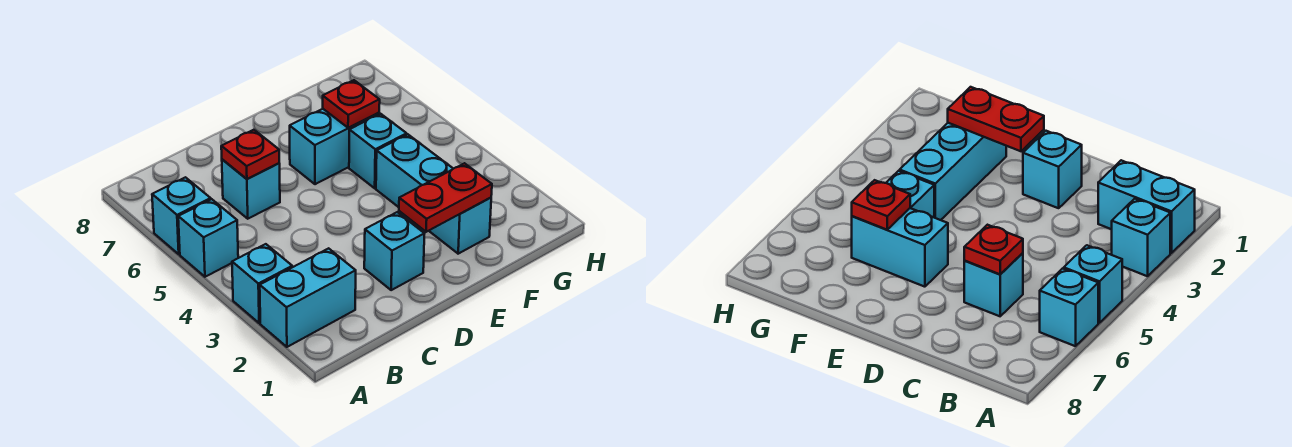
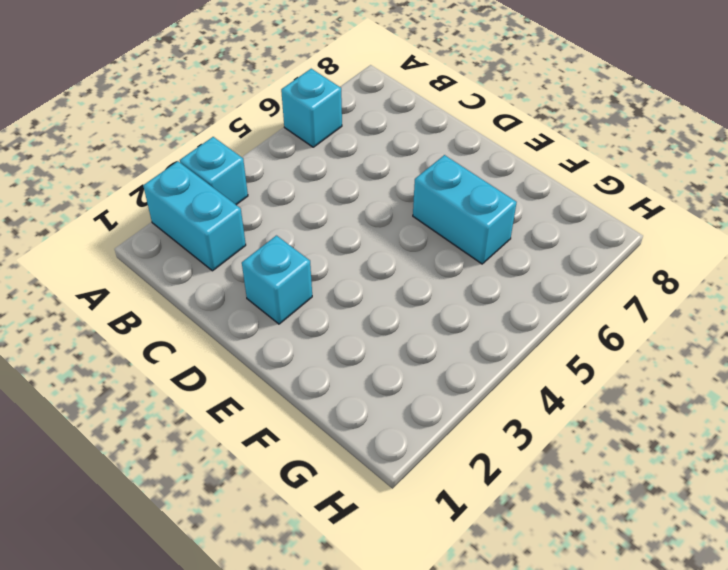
none -> cyan 1x1 brick [178,199,238,277]
none -> cyan 1x1 brick [222,159,280,219]
none -> cyan 1x3 brick [376,135,491,254]

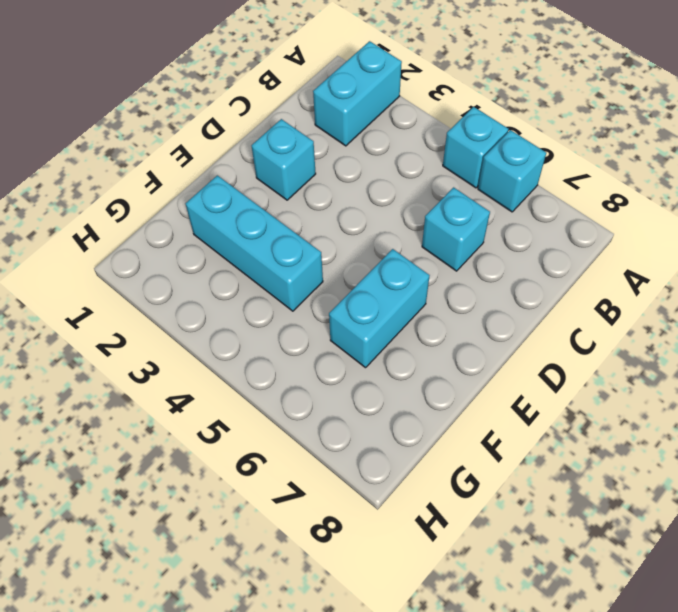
none -> cyan 1x1 brick [232,244,292,323]
none -> cyan 1x1 brick [349,114,407,188]
none -> red 1x1 plate [221,130,279,179]

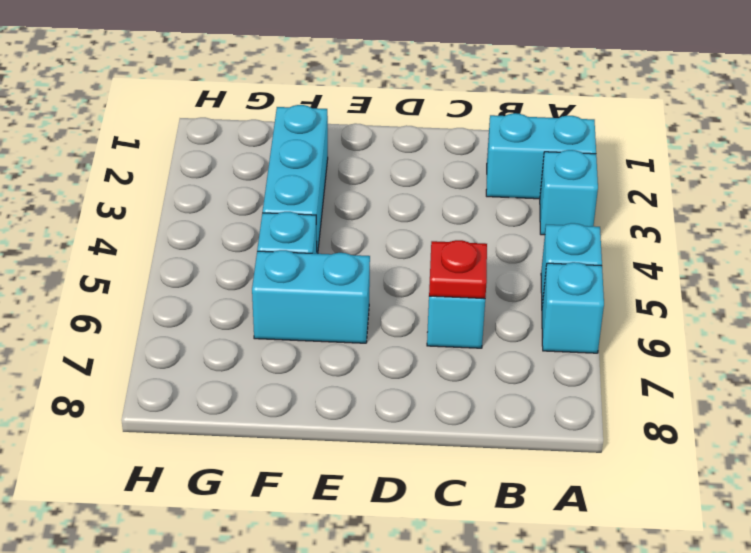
none -> cyan 1x1 brick [364,212,424,290]
none -> red 1x2 plate [399,163,492,232]
none -> red 1x1 plate [323,80,380,128]

